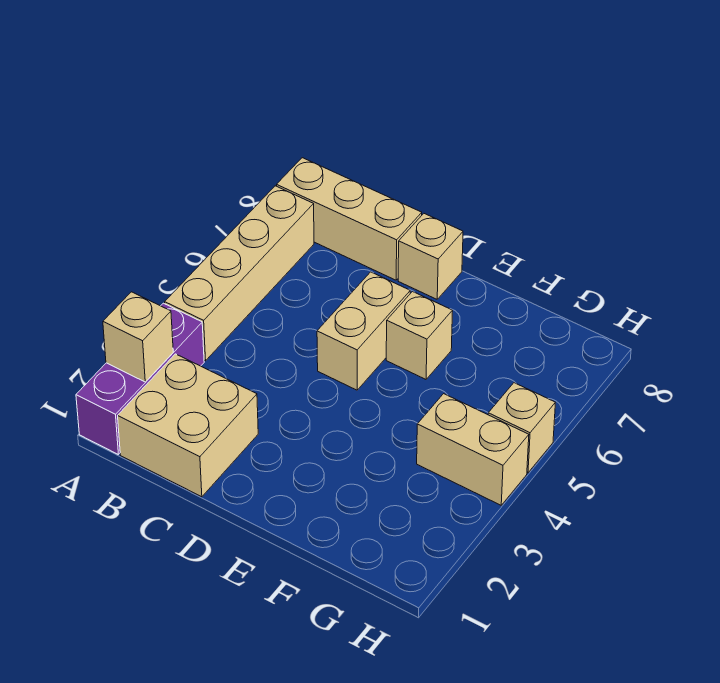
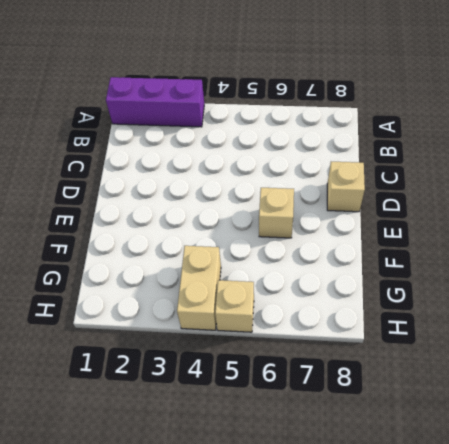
none -> tan 1x4 brick [165,186,314,361]
none -> tan 1x3 brick [277,158,422,280]

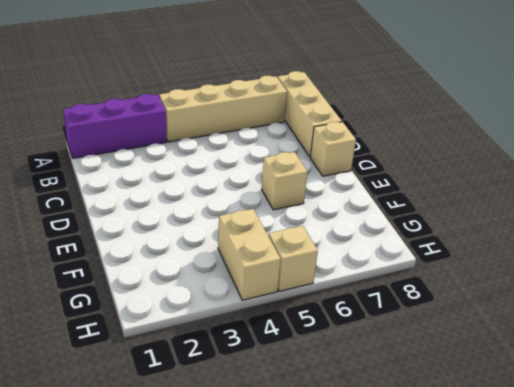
none -> tan 2x2 brick [118,354,258,497]
none -> tan 1x2 brick [317,272,410,390]

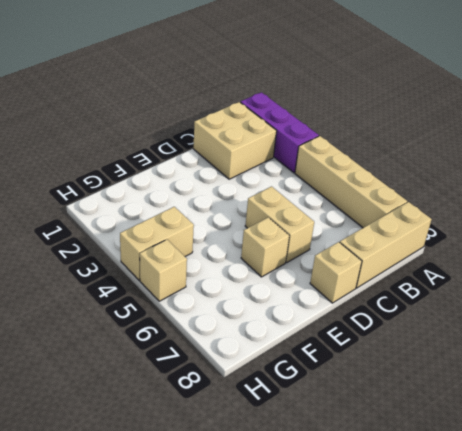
none -> tan 1x1 brick [103,292,173,382]

